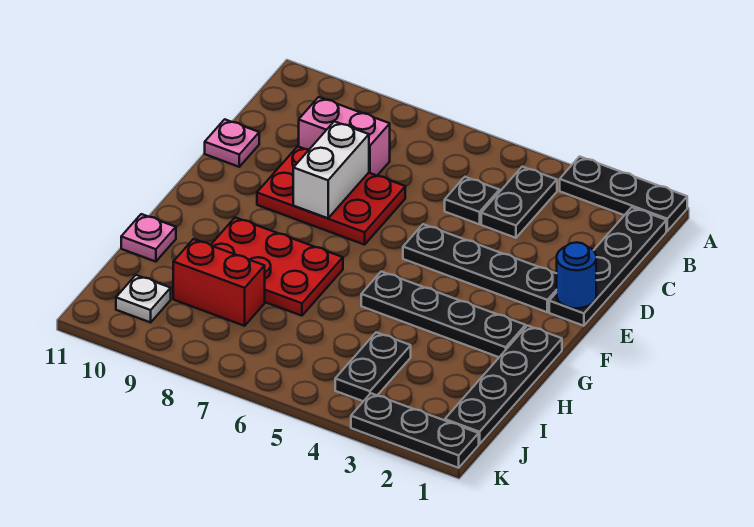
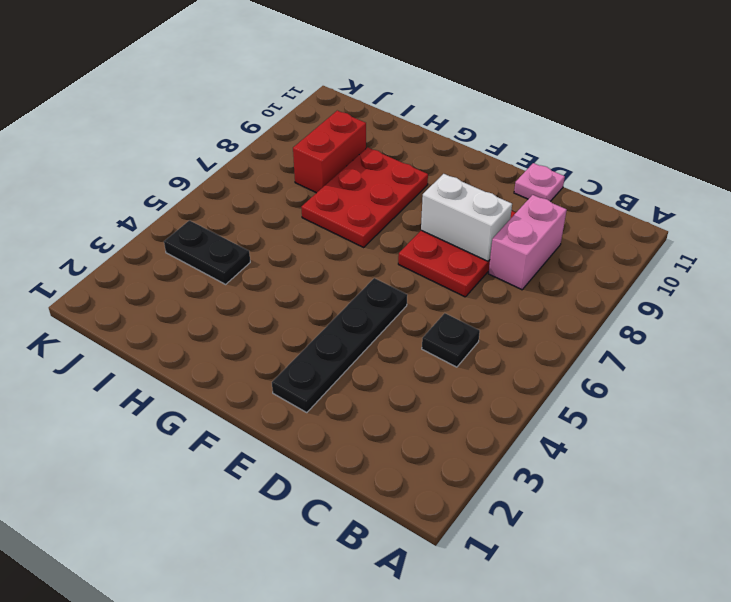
none -> black 1x3 plate [560,157,687,231]
none -> black 1x4 plate [549,207,666,326]
none -> black 1x2 plate [481,167,557,238]

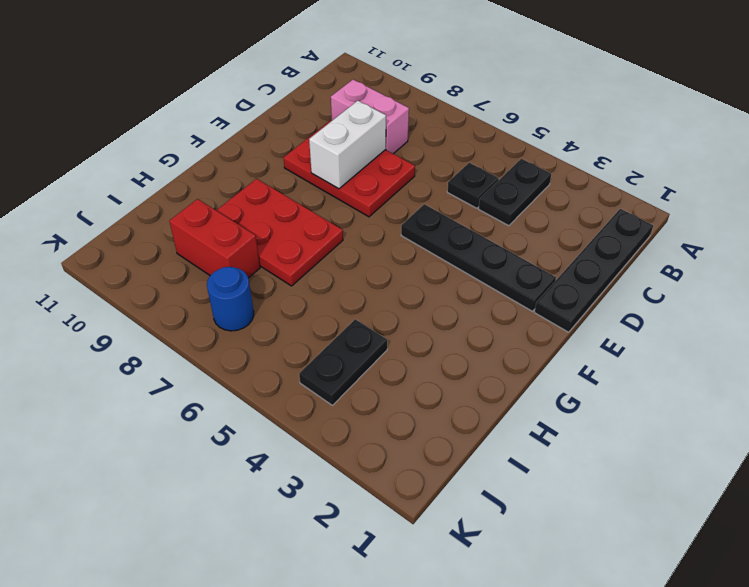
blue 1x1 round brick [207,267,254,331] -> blue 1x1 round brick moved to [557,242,596,308]
none -> black 1x3 plate [560,157,687,231]
none -> pink 1x1 plate [205,119,259,167]
none -> black 1x4 plate [445,326,562,444]

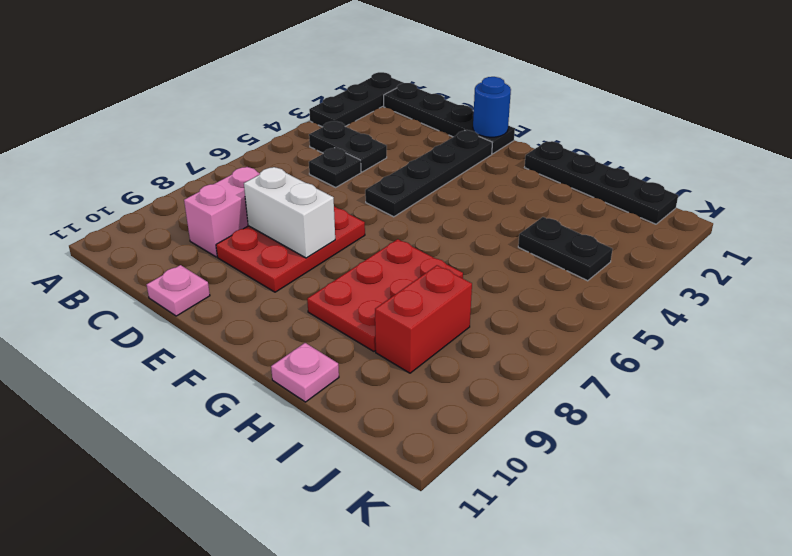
none -> black 1x4 plate [361,272,526,357]
none -> white 1x1 plate [116,275,171,322]
none -> black 1x3 plate [351,393,479,468]

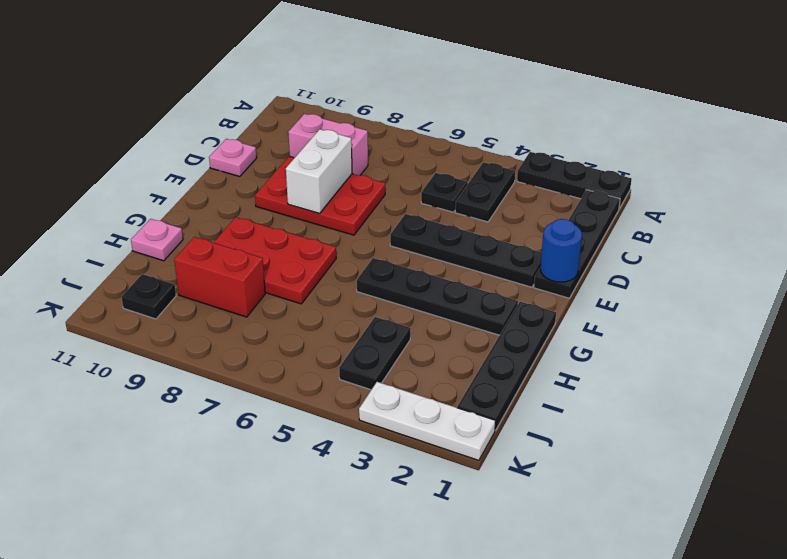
black 1x1 plate [121,274,176,319] -> white 1x1 plate [116,275,171,322]
white 1x3 plate [359,382,495,460] -> black 1x3 plate [351,393,479,468]

